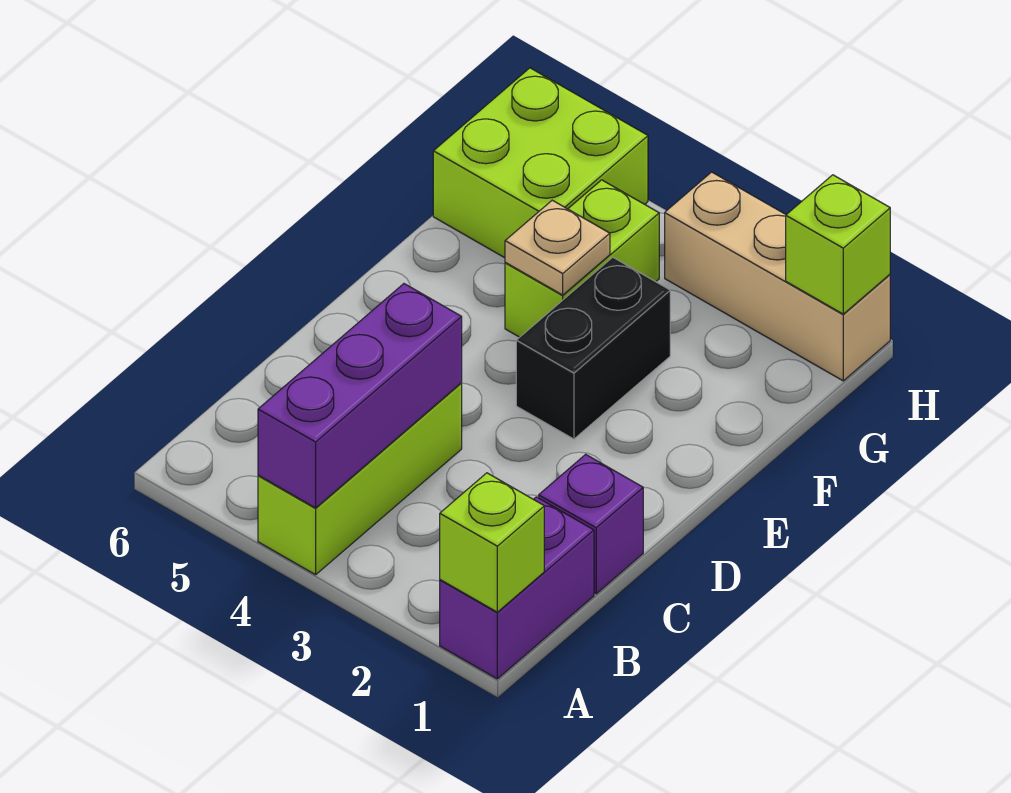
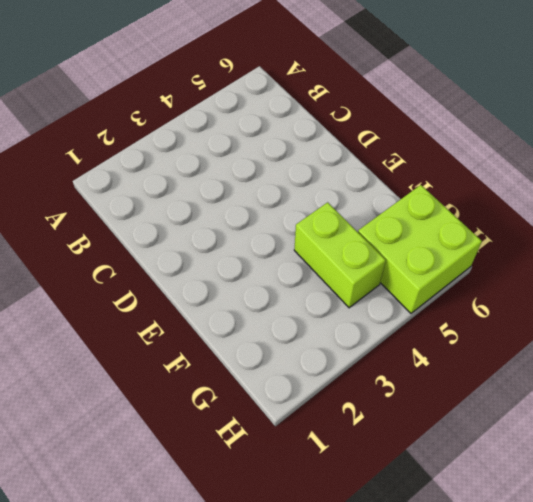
none -> purple 1x2 brick [440,497,594,679]
none -> lime 1x3 brick [258,383,462,575]

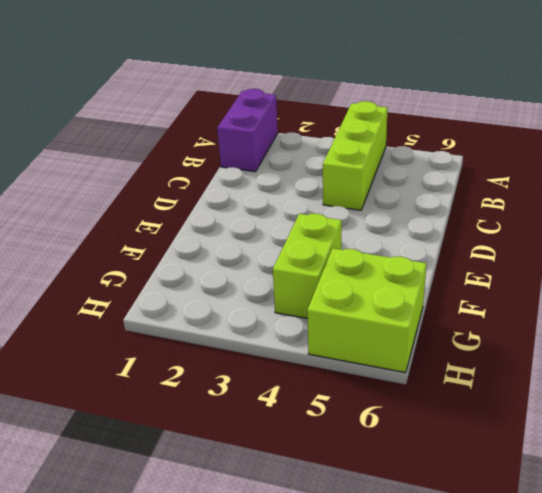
none -> purple 1x1 brick [539,454,643,594]
none -> black 1x2 brick [516,257,670,439]

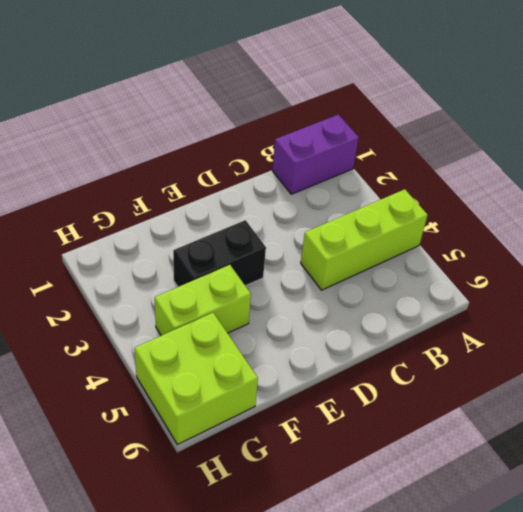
none -> purple 1x1 brick [539,454,643,594]
none -> tan 1x3 brick [665,172,890,381]

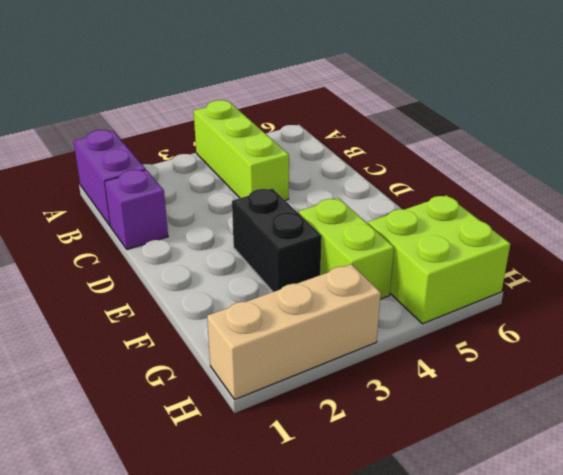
none -> lime 1x1 brick [440,473,544,612]
none -> purple 1x3 brick [258,284,462,508]

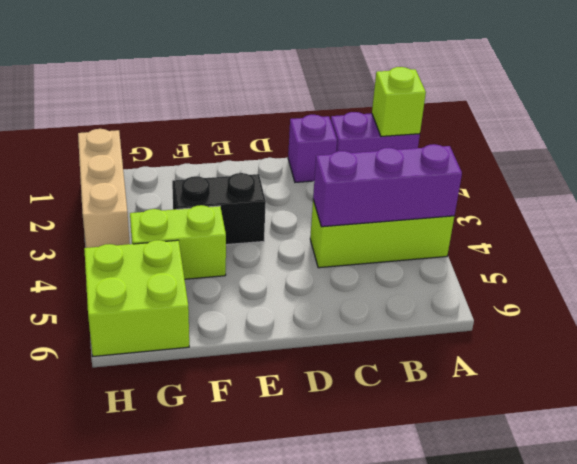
none -> tan 1x1 plate [505,200,610,295]
none -> lime 1x1 brick [786,175,890,314]

